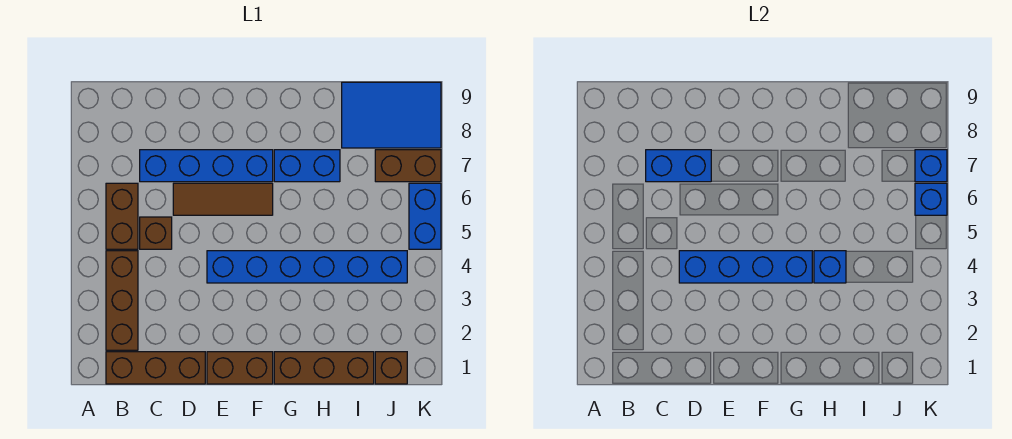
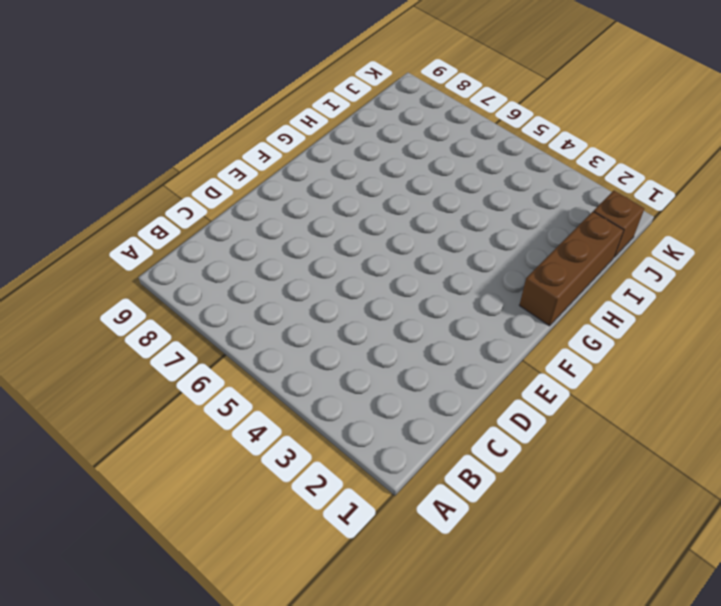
none -> brown 1x3 brick [106,352,205,384]
none -> brown 1x3 brick [106,251,138,350]
none -> brown 1x2 brick [106,183,138,249]

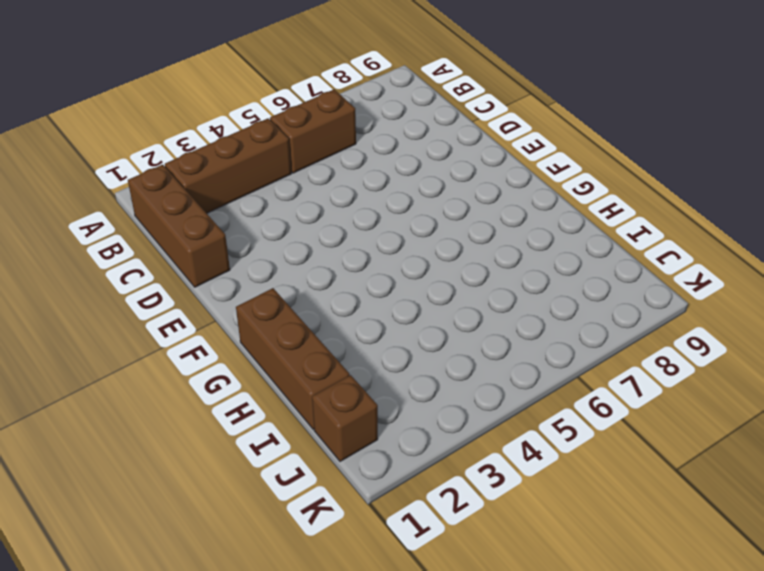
none -> brown 1x1 brick [140,217,172,249]
none -> blue 1x4 brick [140,150,273,182]
none -> brown 1x3 tile [173,183,273,215]

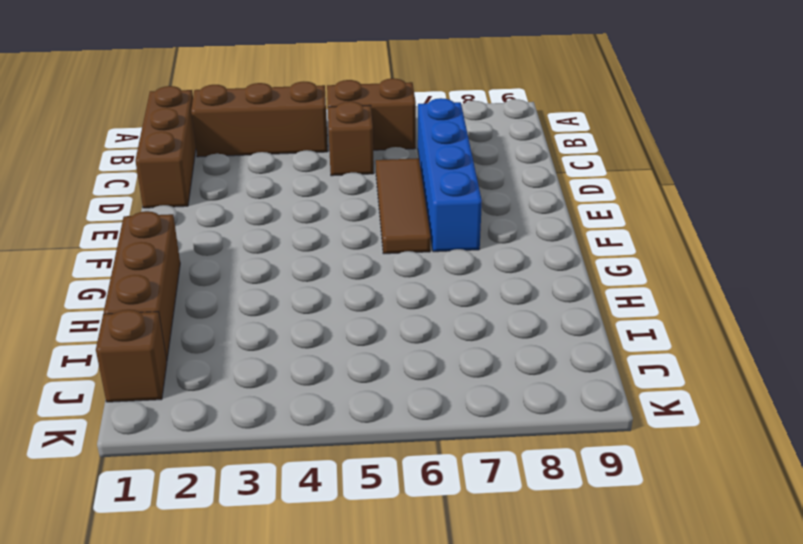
none -> brown 1x2 brick [207,352,273,384]
none -> blue 1x6 brick [207,251,407,283]
none -> blue 1x2 brick [274,150,340,182]

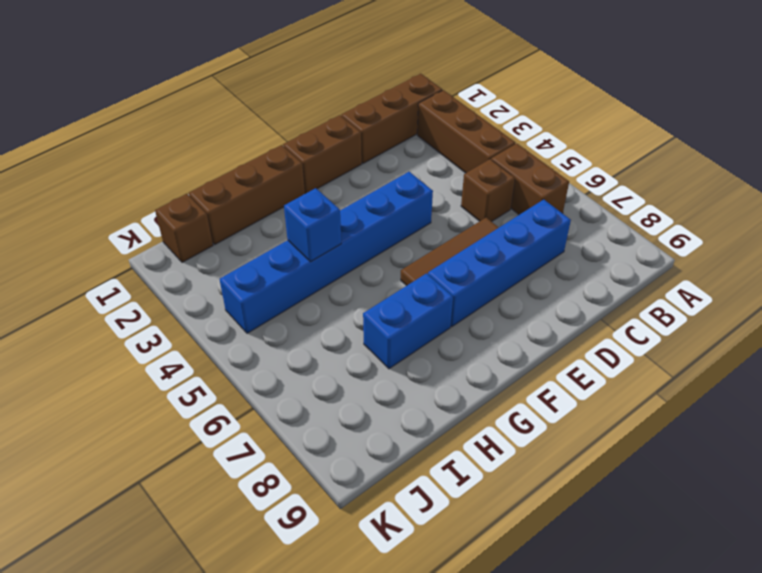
none -> blue 2x3 tile [342,82,441,148]
none -> brown 1x2 brick [375,150,441,182]
none -> blue 1x2 brick [409,183,441,249]

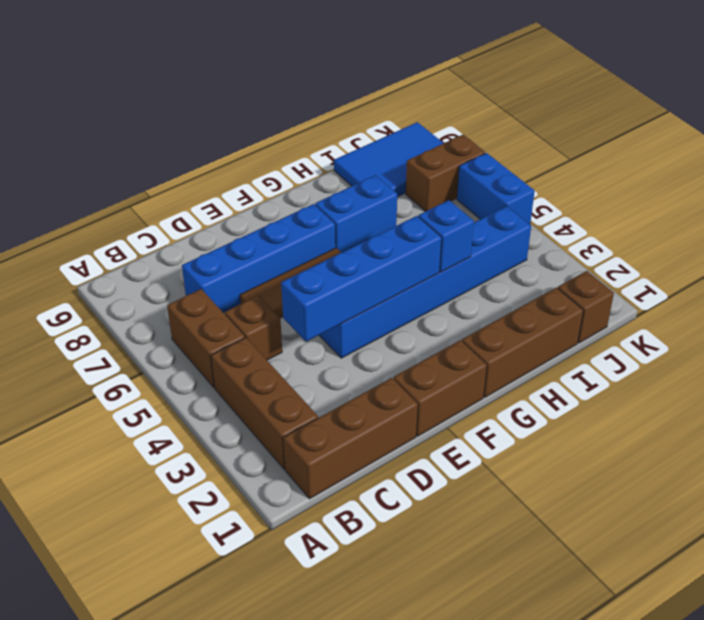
none -> blue 1x2 brick [646,150,711,182]
none -> blue 1x1 brick [915,183,947,215]
none -> blue 1x1 brick [915,150,947,182]

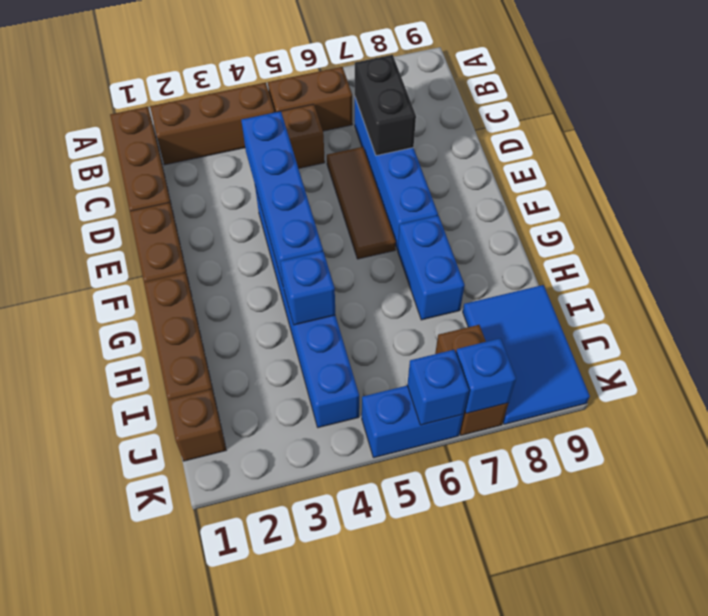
black 1x2 brick [355,55,416,156] -> blue 1x2 brick [646,150,711,182]

